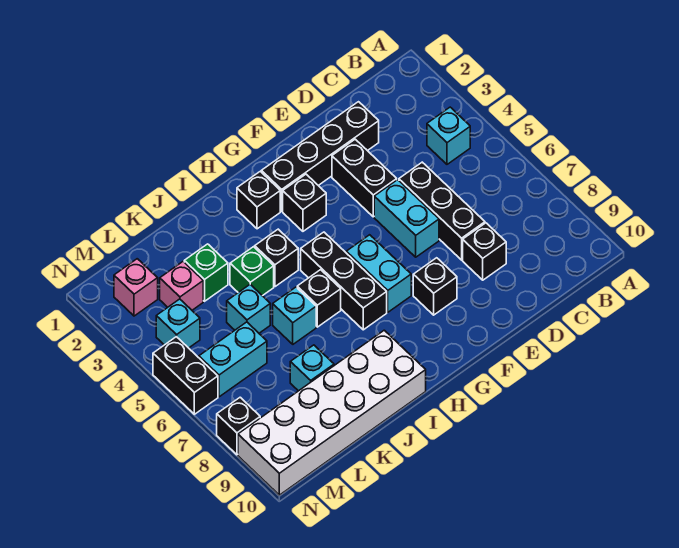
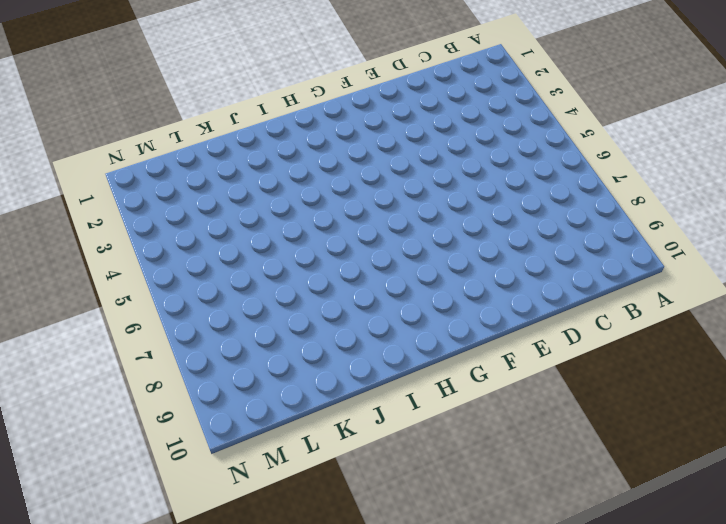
none -> cyan 1x1 brick [427,107,470,164]
none -> black 1x4 brick [261,102,379,211]
none -> black 1x3 brick [399,162,485,260]

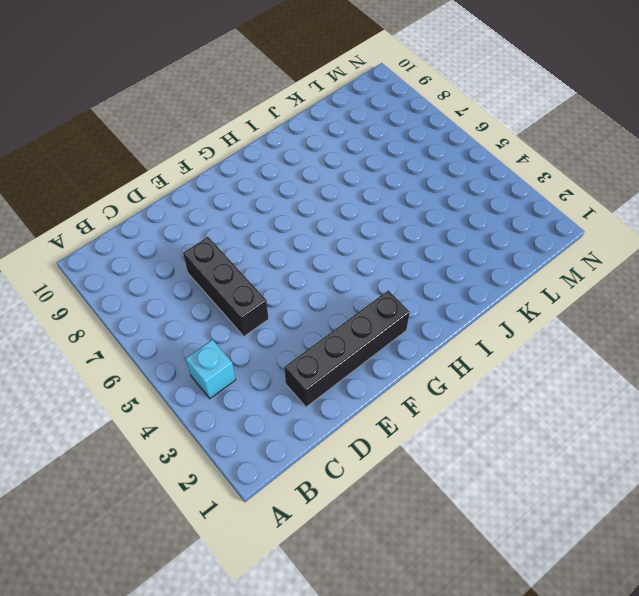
none -> black 1x1 brick [463,223,506,280]
none -> black 1x2 brick [332,139,397,217]
none -> cyan 1x2 brick [374,180,439,257]

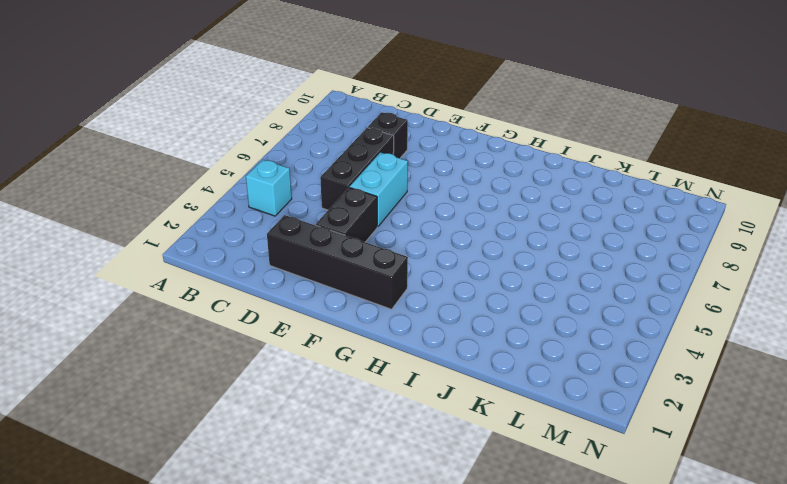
none -> black 1x1 brick [413,258,457,315]
none -> black 1x1 brick [283,174,326,231]
none -> cyan 1x2 brick [346,235,411,312]

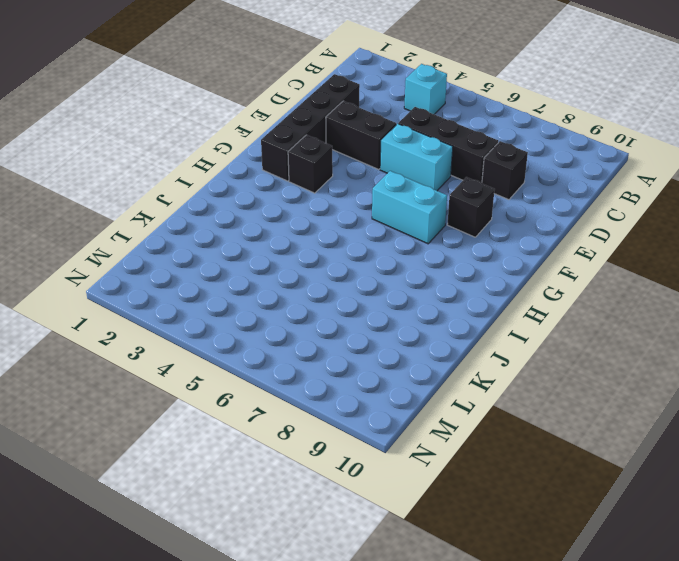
none -> black 1x1 brick [237,171,280,229]
none -> black 1x3 brick [301,232,387,330]
none -> black 1x1 brick [255,229,298,287]

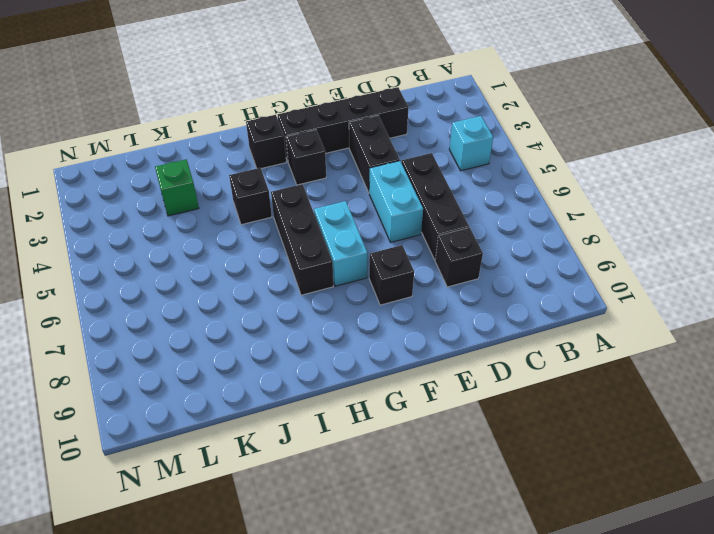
none -> black 1x1 brick [297,270,341,327]
none -> white 2x6 brick [238,330,426,495]
none -> green 1x1 brick [230,247,274,296]

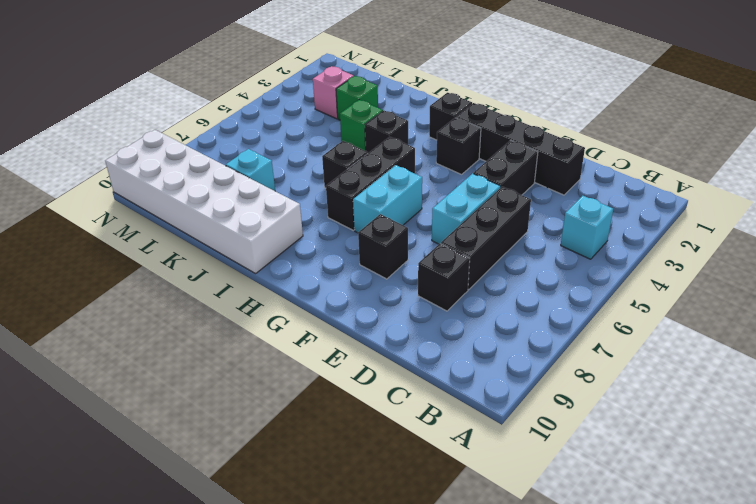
none -> cyan 1x1 brick [273,287,316,344]
none -> cyan 1x1 brick [227,284,270,333]
none -> cyan 1x2 brick [199,322,267,397]

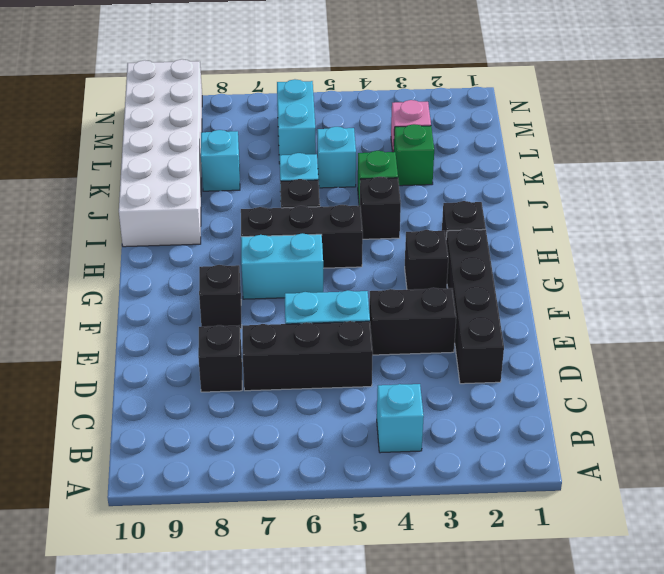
none -> pink 1x1 brick [114,259,158,316]
none -> cyan 1x1 brick [156,299,200,348]
none -> black 1x2 brick [153,337,218,414]

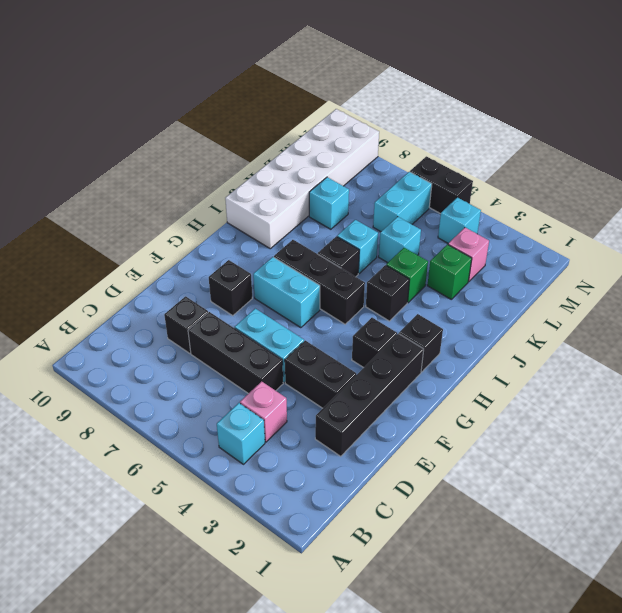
pink 1x1 brick [240,381,287,442] -> pink 1x1 brick moved to [114,259,158,316]
none -> black 1x1 brick [217,397,260,455]

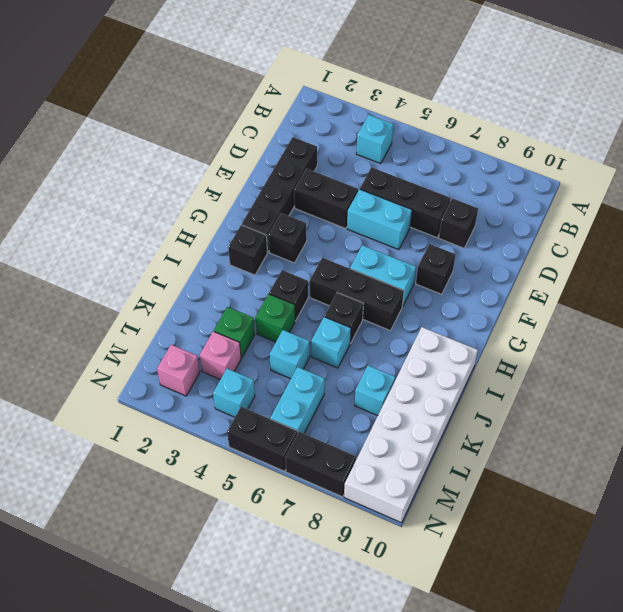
black 1x2 brick [285,432,356,497] -> black 1x1 brick [217,397,260,455]

